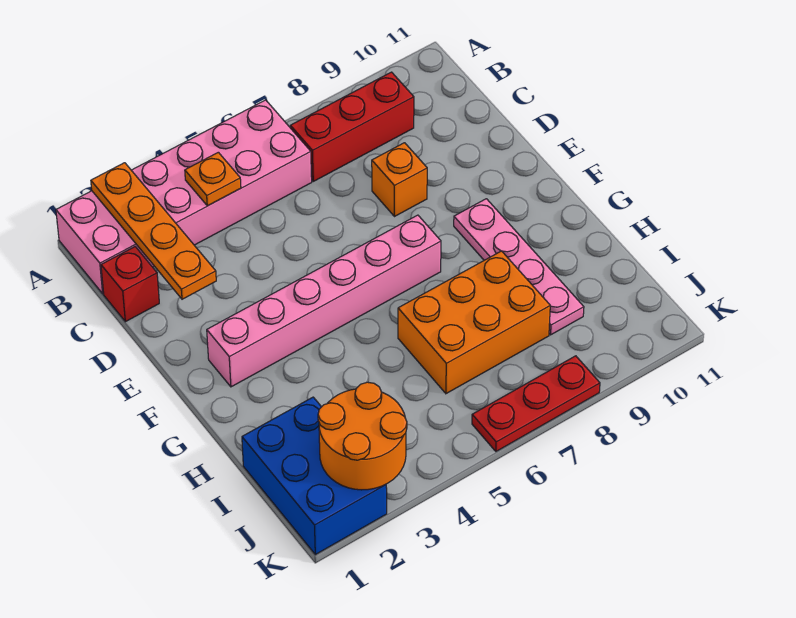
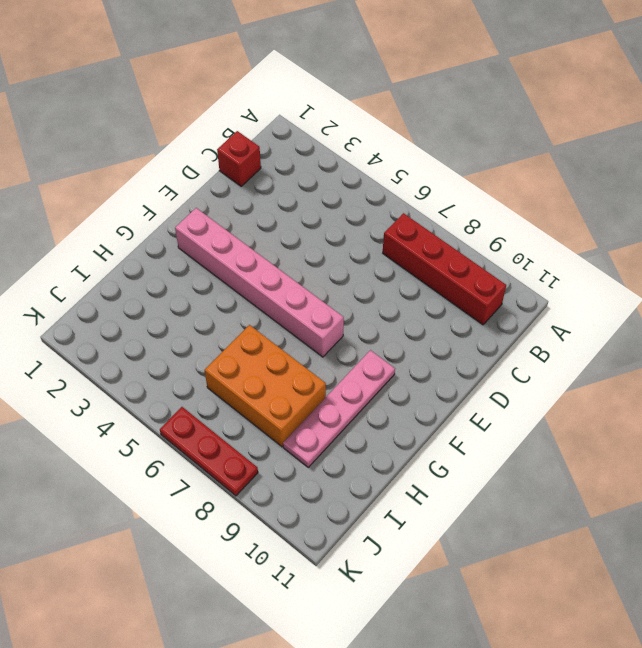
red 1x4 brick [383,213,506,325] -> red 1x3 brick [290,72,414,181]
none -> pink 2x6 brick [56,100,312,294]
none -> orange 1x1 brick [372,143,427,217]
none -> blue 2x3 brick [242,397,387,555]

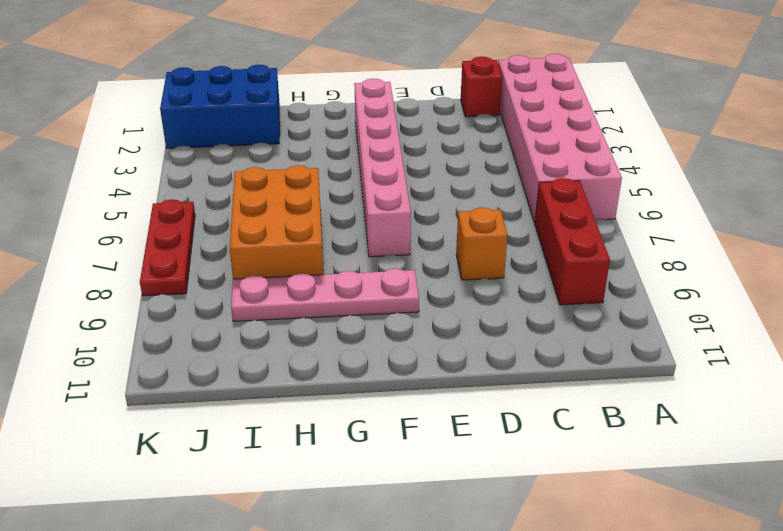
none -> orange 1x4 plate [91,163,216,299]
none -> orange 1x1 plate [185,152,241,206]
none -> orange 2x2 round brick [318,382,407,490]

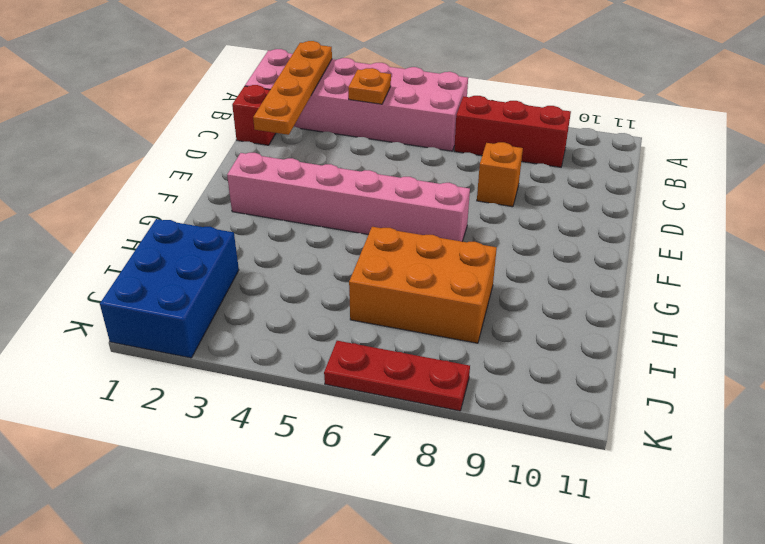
none -> pink 1x4 plate [454,199,584,335]
none -> orange 2x2 round brick [318,382,407,490]

